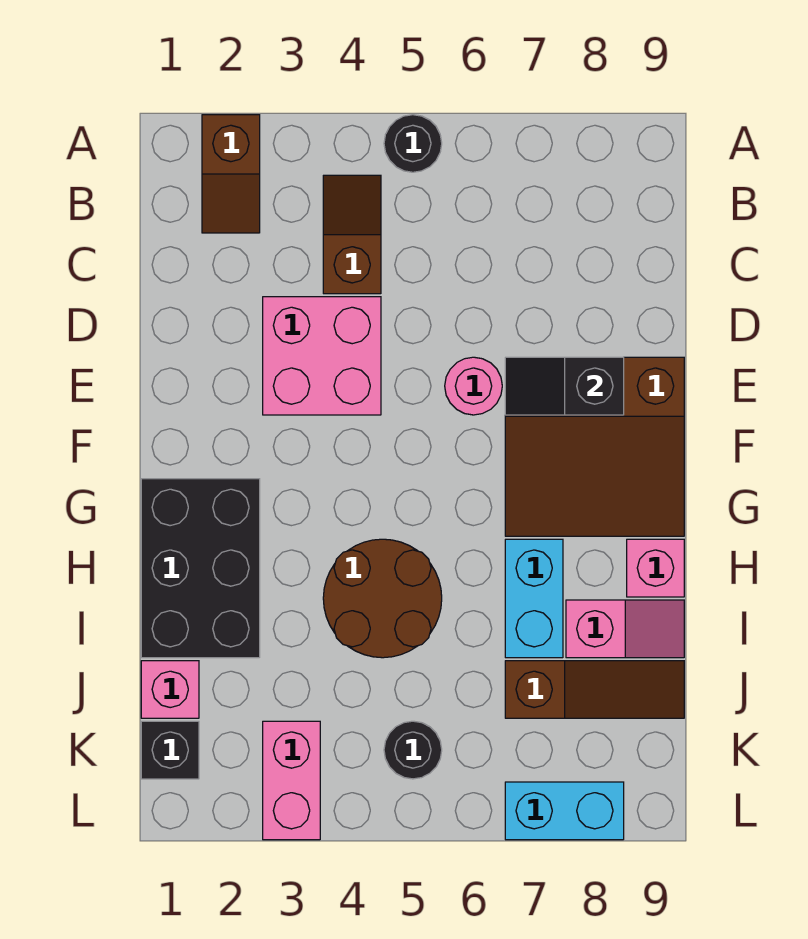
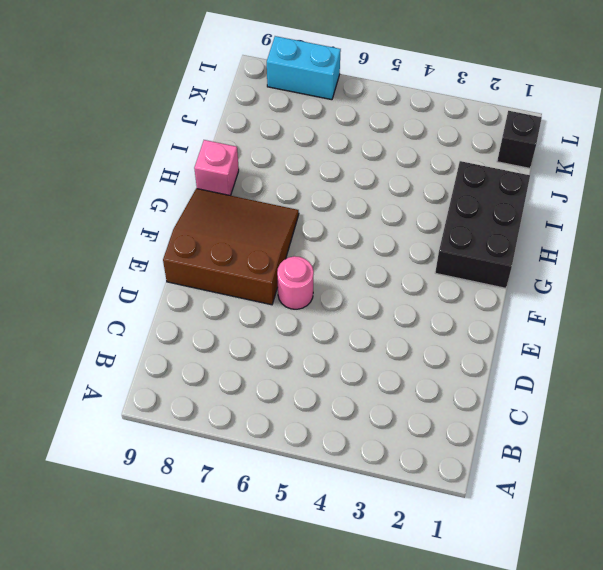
none -> brown 1x2 slope [202,115,260,233]
none -> black 1x1 round brick [384,115,442,172]
none -> brown 1x2 slope [323,175,381,294]

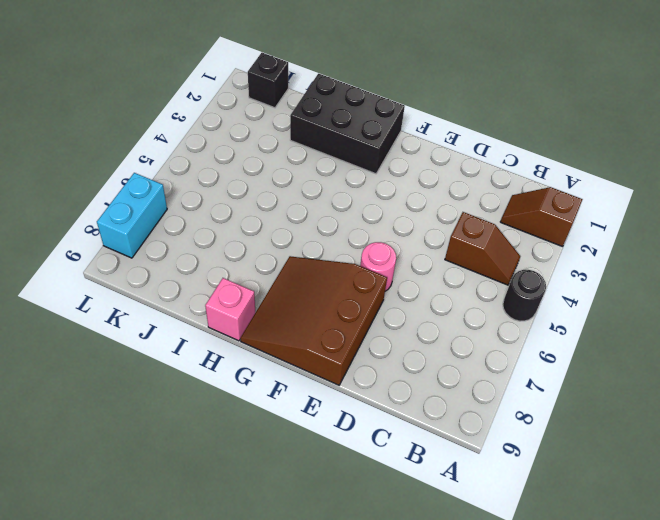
none -> pink 2x2 brick [263,297,381,415]
none -> brown 2x2 round brick [323,539,442,658]
none -> cyan 1x2 brick [505,539,563,658]

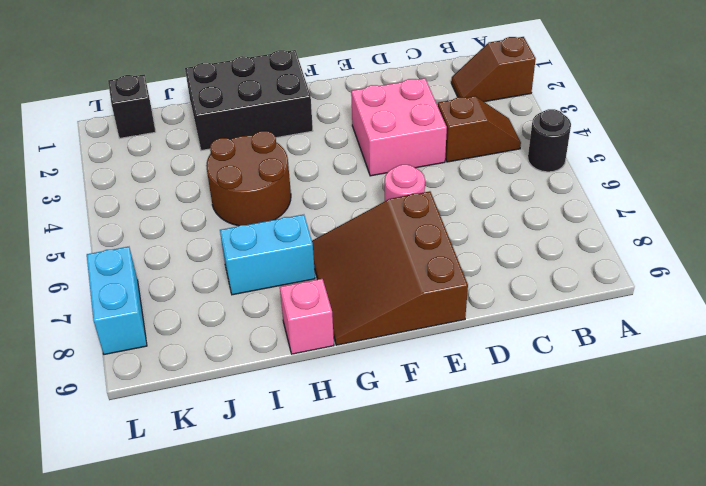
none -> pink 1x2 slope [566,600,684,658]
none -> pink 1x1 brick [141,661,199,718]
none -> brown 1x3 slope [505,661,684,718]

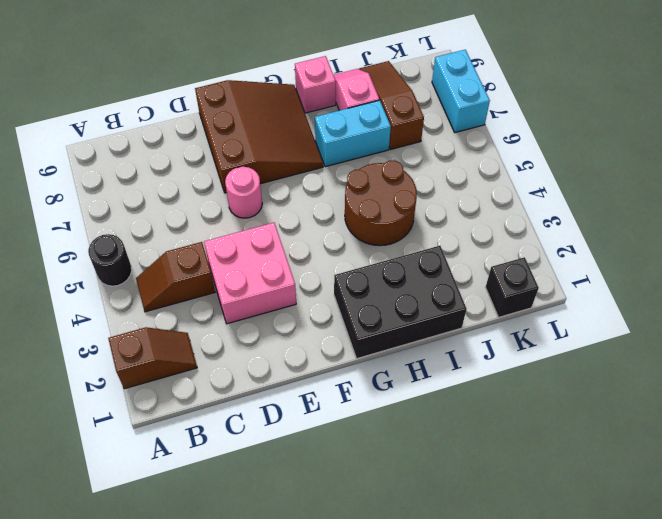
none -> pink 1x1 brick [141,661,199,718]
none -> pink 1x2 brick [263,721,320,840]
none -> black 1x1 round brick [384,721,442,779]

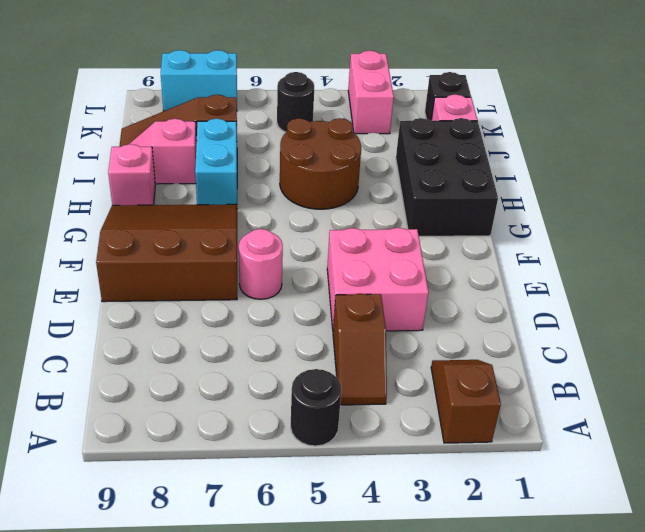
none -> black 1x2 slope [505,357,624,415]

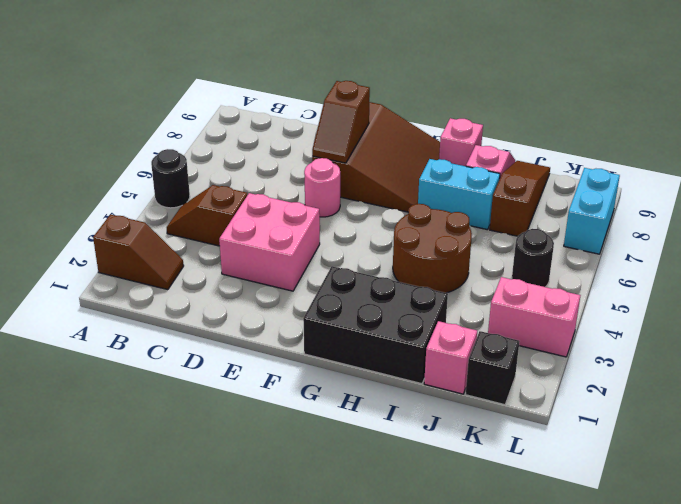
brown 1x2 slope [312,81,370,163] -> black 1x2 slope [505,357,624,415]

